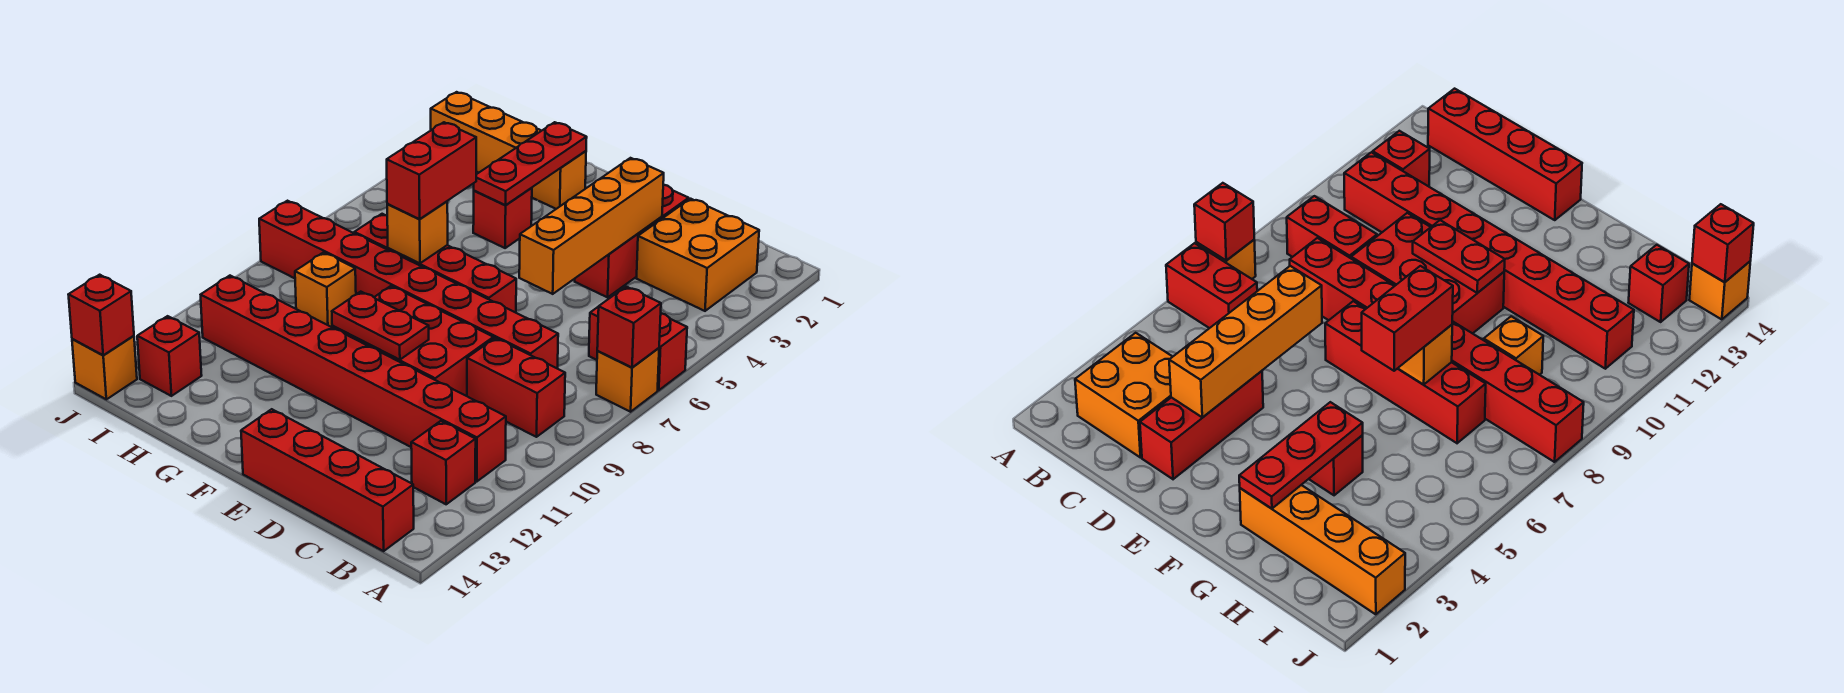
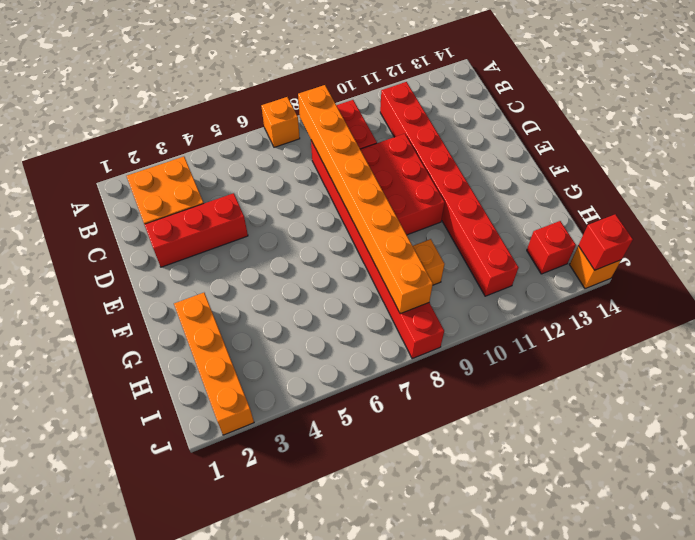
orange 1x8 brick [298,85,433,314] -> none
none -> red 1x2 brick [589,306,687,390]
none -> red 1x1 brick [411,421,476,504]
none -> red 1x4 brick [241,409,414,551]

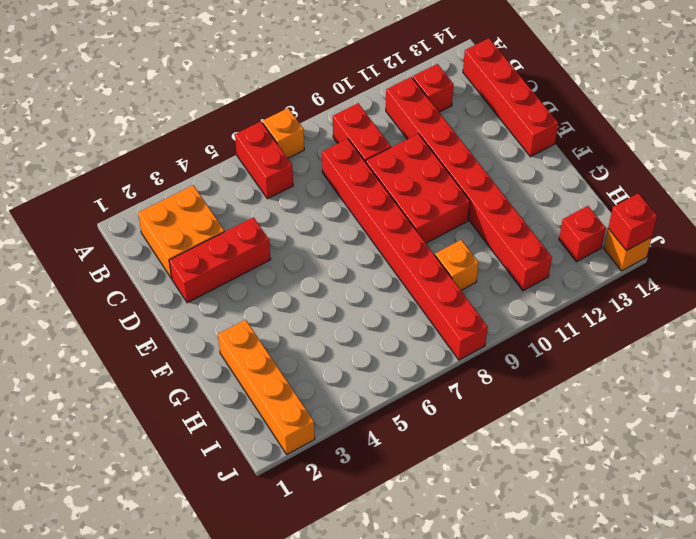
none -> red 1x4 brick [354,214,516,313]
none -> red 1x1 brick [473,188,532,248]
none -> red 1x1 brick [597,287,661,367]

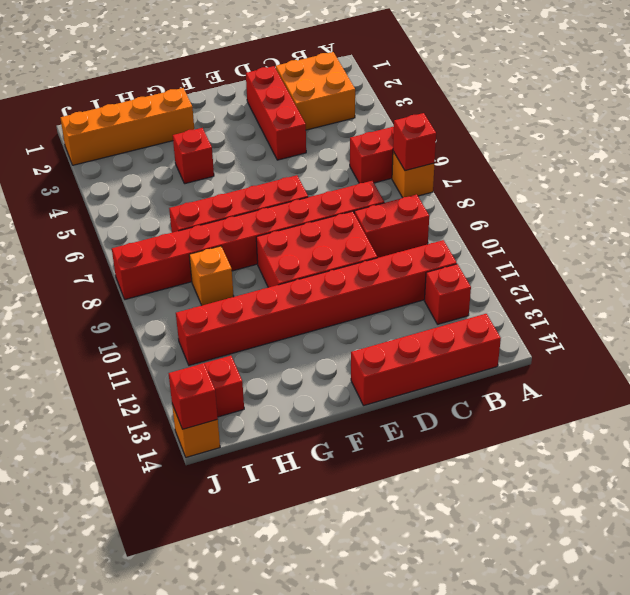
none -> orange 1x4 brick [519,158,664,294]
none -> red 1x2 plate [332,292,429,360]
none -> red 1x3 plate [474,122,587,205]

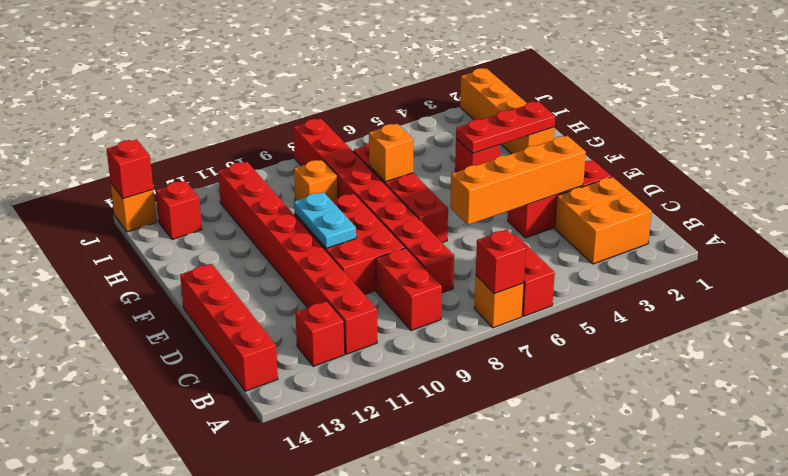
cyan 1x2 plate [294,192,356,249] -> red 1x2 plate [332,292,429,360]
none -> red 1x2 brick [387,122,476,219]

